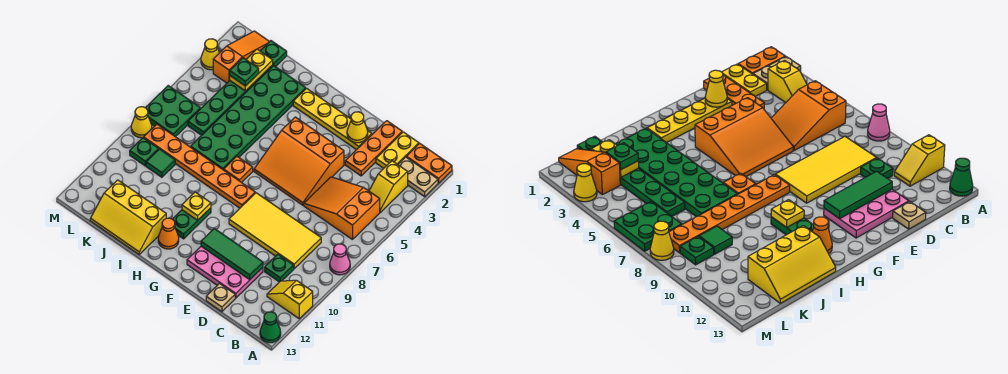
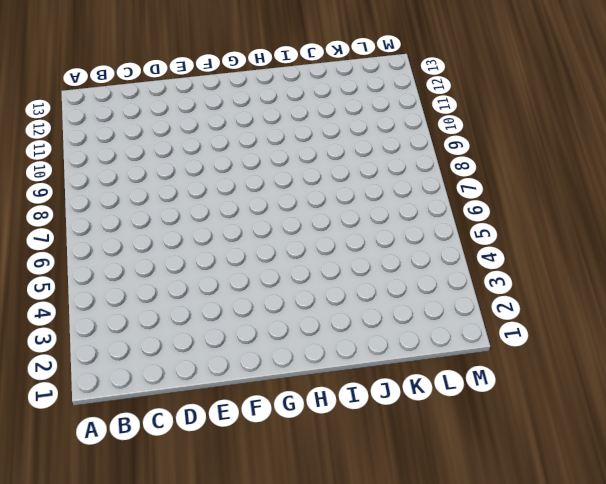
none -> orange 1x2 plate [406,143,452,183]
none -> tan 1x2 plate [398,157,438,197]
none -> pink 1x1 cone [330,244,350,275]
none -> yellow 1x2 slope [267,280,313,319]

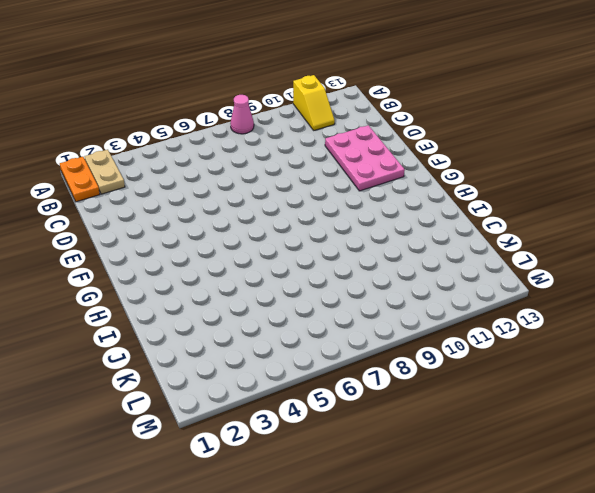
none -> green 1x1 cone [260,312,281,343]
none -> yellow 1x2 slope [369,161,408,212]
none -> orange 2x3 slope [304,177,380,240]
none -> yellow 1x2 plate [376,132,419,168]

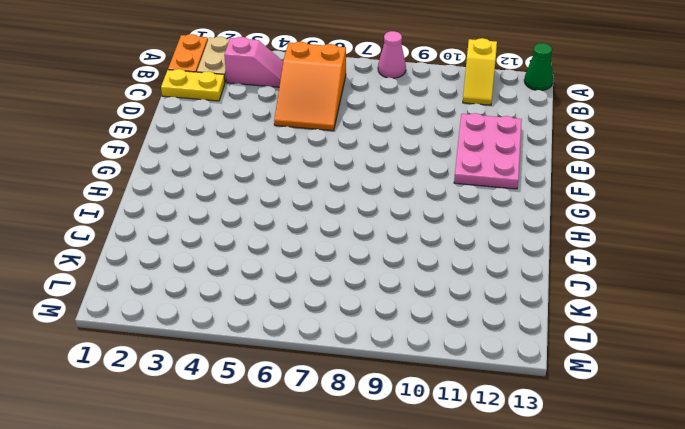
pink 1x2 slope [224,37,283,87] -> yellow 1x2 slope [369,161,408,212]
none -> yellow 2x4 tile [229,193,321,269]
none -> green 1x1 plate [265,254,294,282]
none -> orange 1x3 plate [345,121,402,176]
none -> tan 1x1 plate [206,284,235,312]

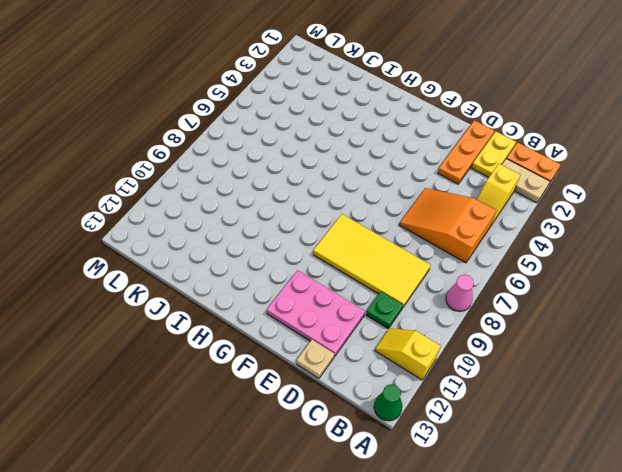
none -> yellow 1x4 plate [293,88,372,150]
none -> orange 3x3 slope [254,117,344,205]
none -> orange 1x6 plate [144,124,255,208]
none -> orange 1x1 plate [224,157,253,183]

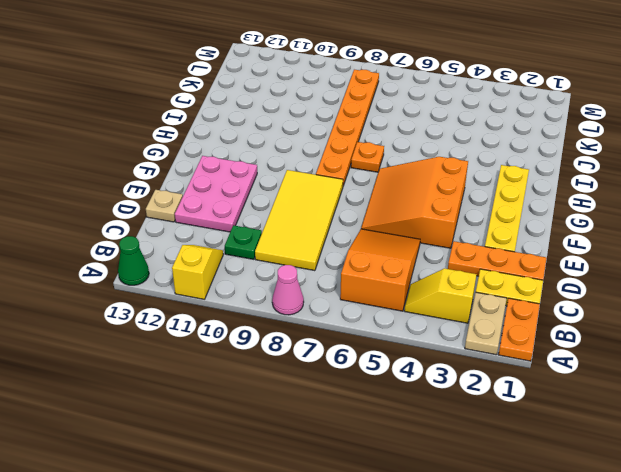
none -> green 1x2 plate [173,208,211,239]
none -> orange 1x1 cone [158,218,179,249]
none -> green 2x6 plate [191,66,306,170]
none -> yellow 2x3 slope [90,180,166,254]

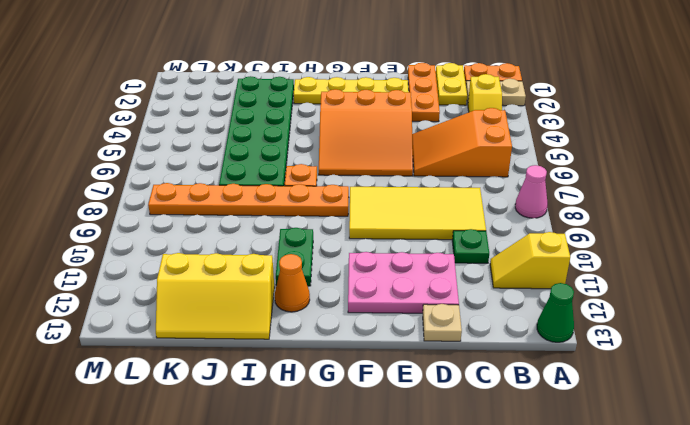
none -> green 1x6 plate [188,41,287,135]
none -> green 1x1 tile [146,149,175,177]
none -> orange 1x3 slope [213,31,270,83]
none -> green 2x2 plate [145,86,200,137]

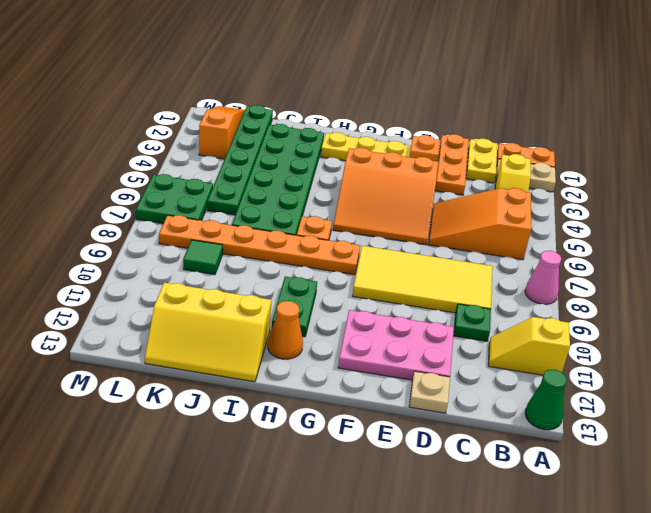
orange 1x1 plate [410,135,440,161] -> yellow 1x1 cone [347,112,368,143]
none -> green 1x1 plate [130,138,159,166]
none -> yellow 1x1 cone [201,39,220,70]
none -> yellow 1x1 cone [131,107,152,138]
none -> green 1x3 tile [201,229,263,279]

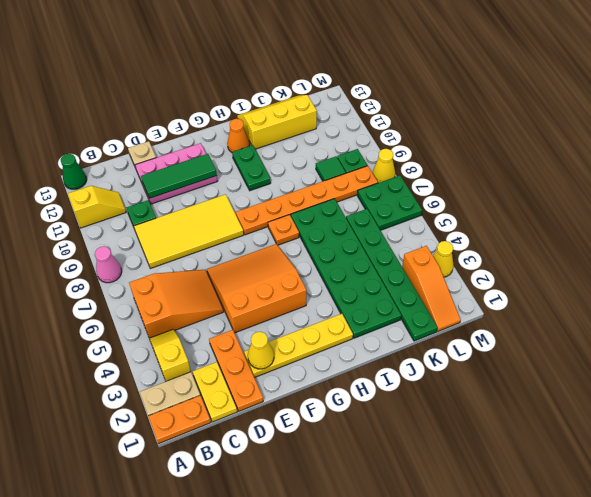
none -> yellow 1x1 plate [182,192,211,220]
none -> yellow 1x2 plate [230,49,273,91]
none -> green 1x1 plate [230,58,259,86]

